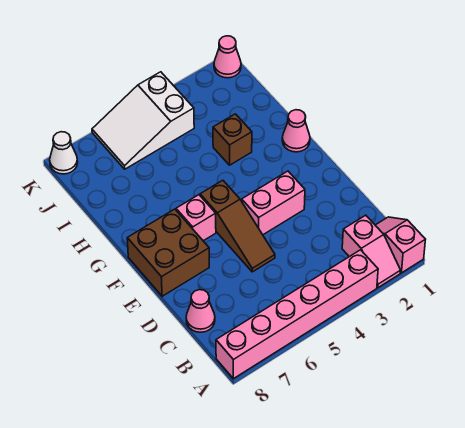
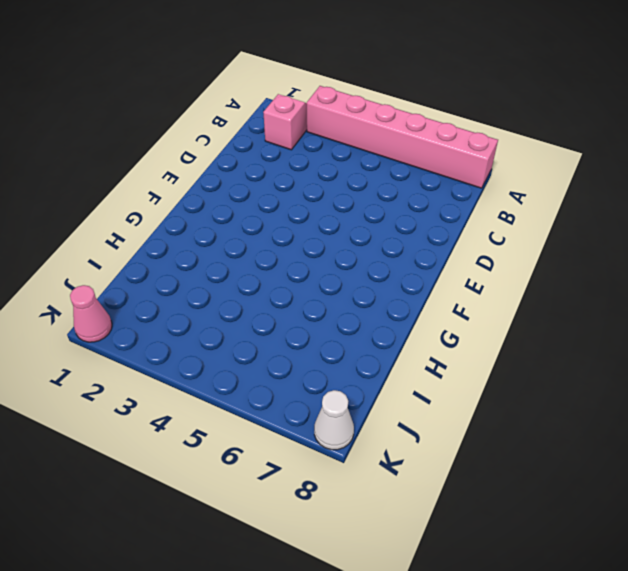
none -> pink 1x2 slope [375,217,426,273]
none -> pink 1x1 cone [186,290,215,332]
none -> brown 1x3 slope [200,180,275,272]

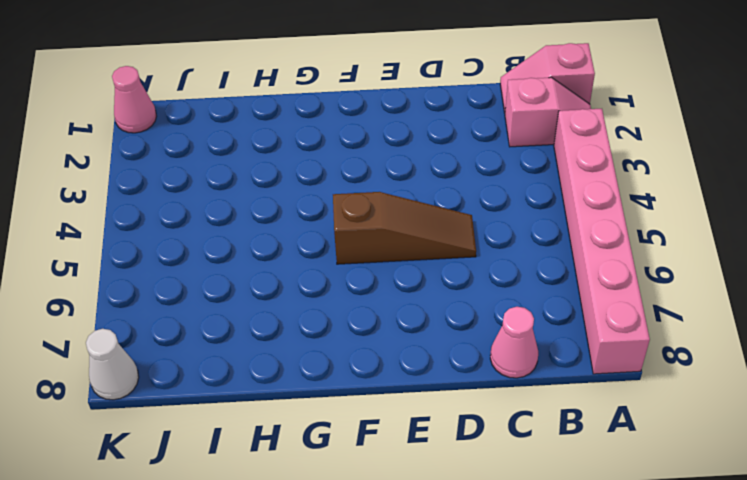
none -> pink 1x2 brick [242,171,305,235]
none -> brown 2x2 brick [127,209,209,296]
none -> pink 1x1 brick [176,195,216,241]

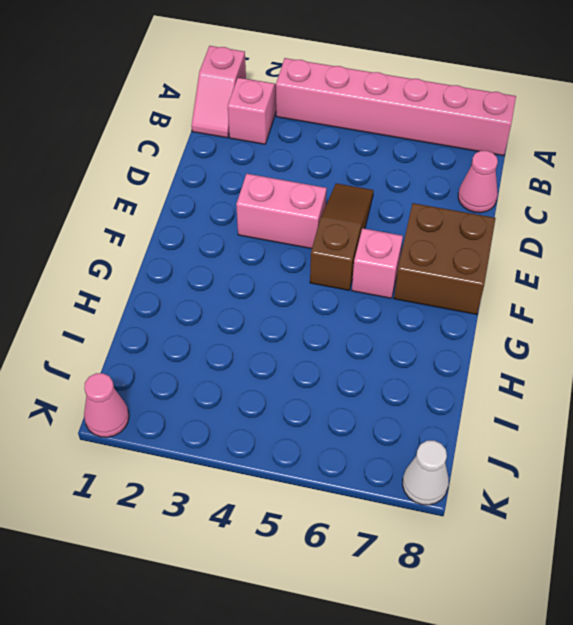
none -> pink 1x1 cone [282,110,310,152]
none -> brown 1x1 brick [213,114,252,165]
none -> white 2x3 slope [92,72,194,169]

